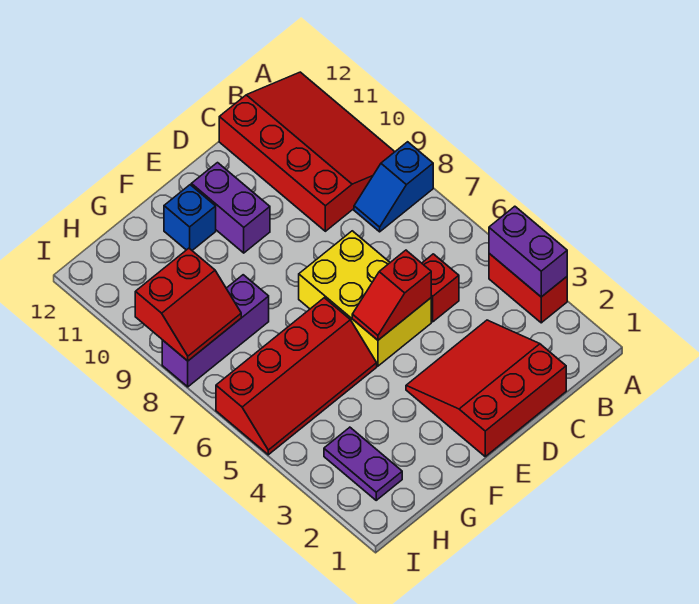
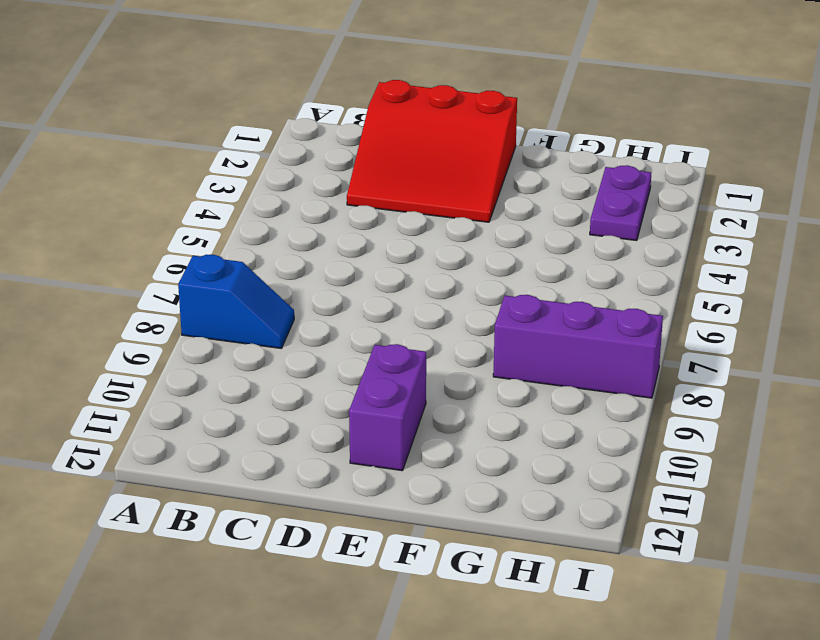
none -> red 1x2 brick [489,254,567,323]
none -> red 3x4 slope [219,72,395,231]
none -> red 1x1 brick [422,254,459,322]

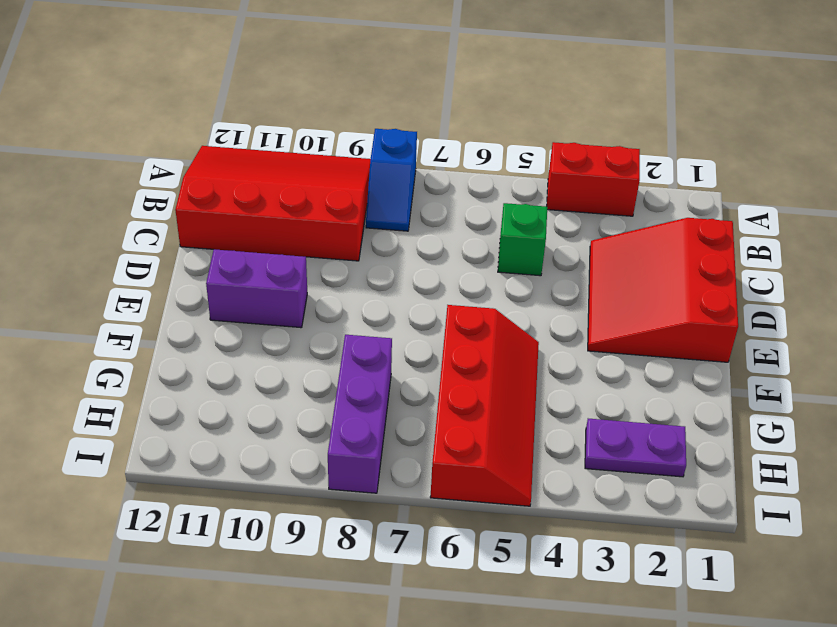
green 1x1 brick [498,203,547,276] -> red 1x1 brick [422,254,459,322]
none -> yellow 2x3 brick [299,231,431,366]
none -> blue 1x1 brick [164,185,216,250]
none -> purple 1x2 brick [489,206,567,297]

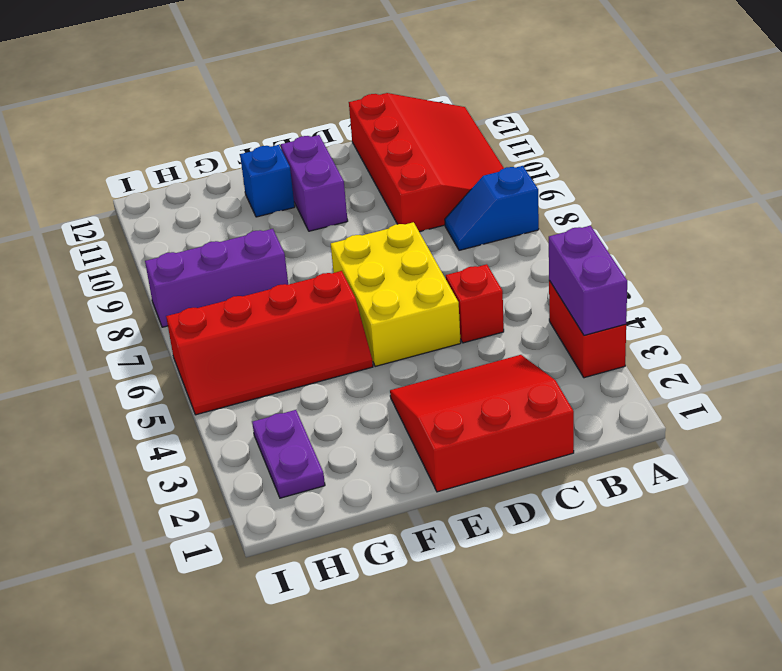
none -> red 1x2 slope [352,250,431,340]
none -> red 2x2 slope [135,248,241,361]

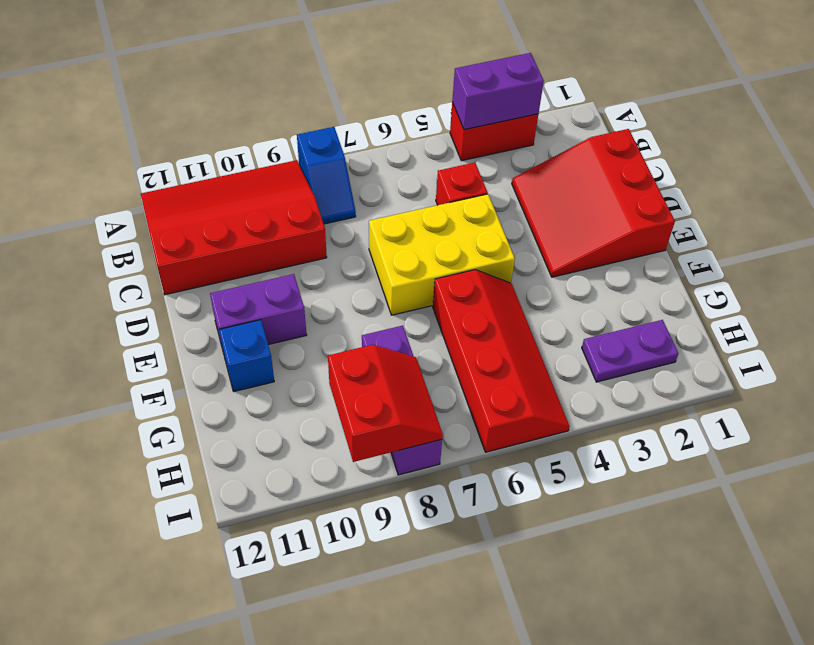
none -> red 1x2 slope [352,250,431,340]

